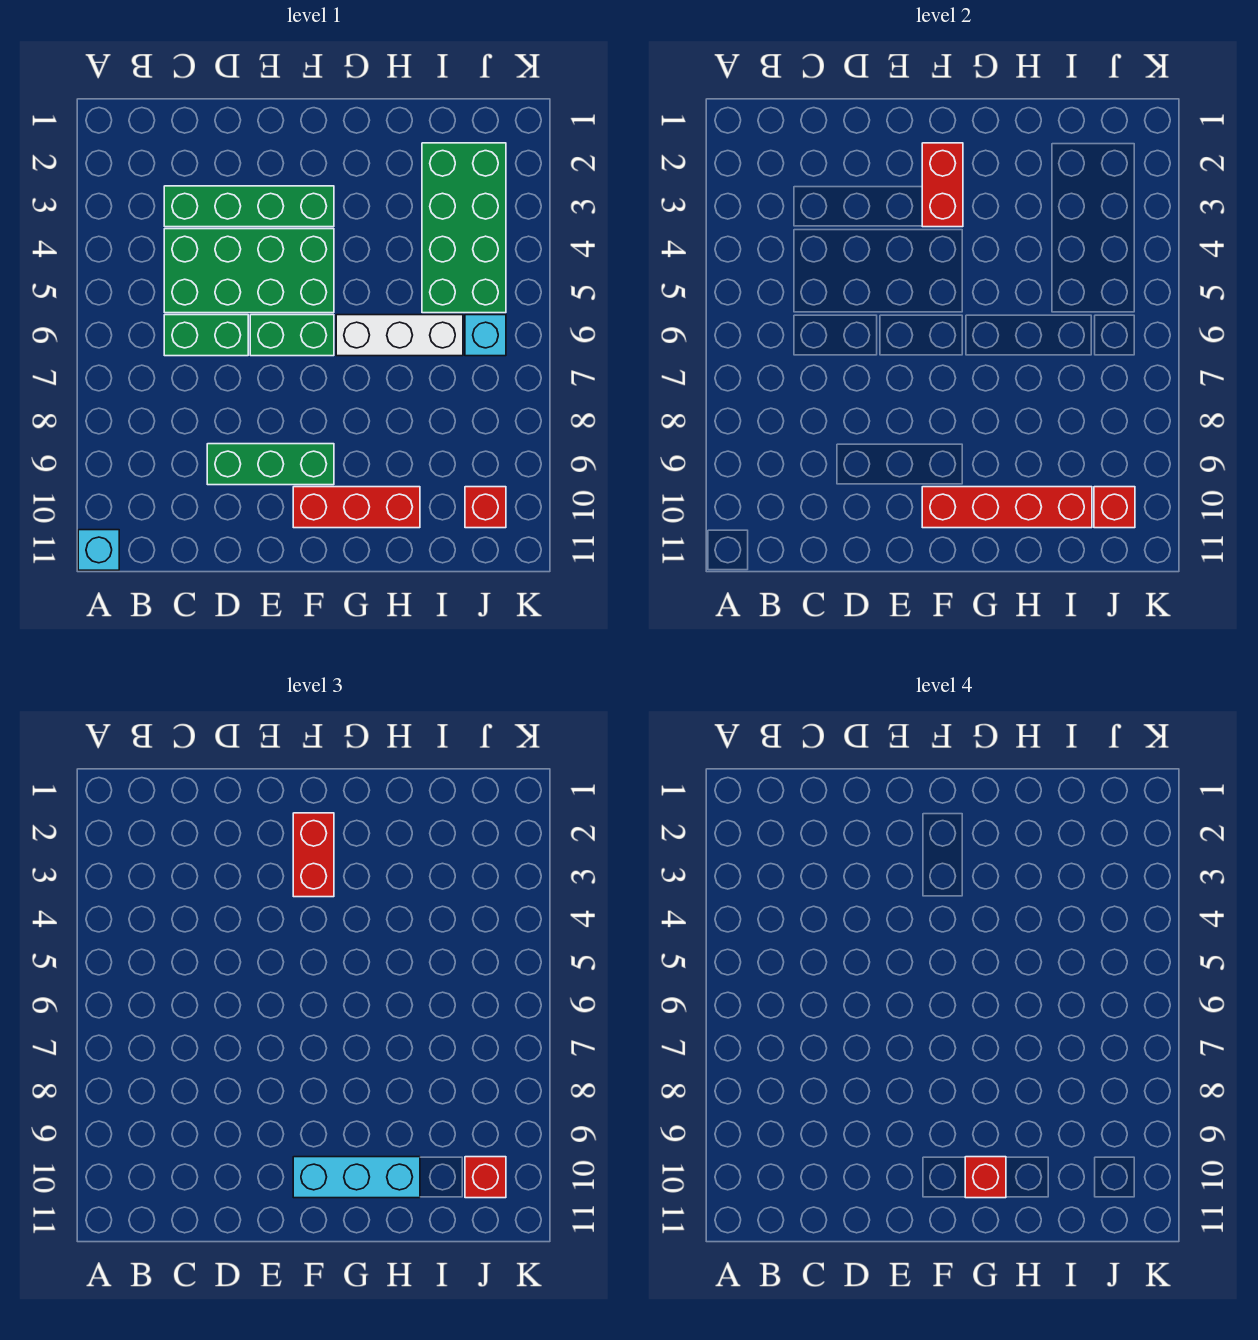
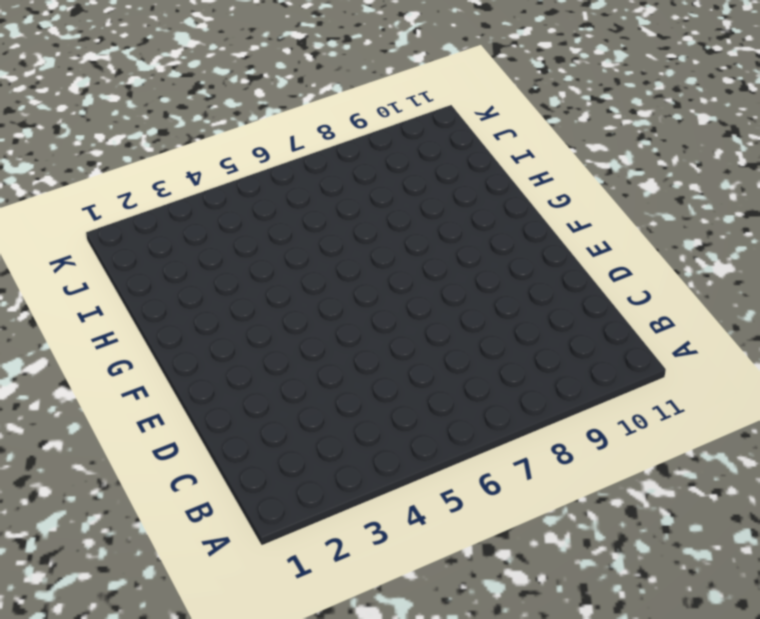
none -> cyan 1x1 brick [78,530,119,570]
none -> green 1x4 brick [164,186,334,227]
none -> green 2x4 brick [164,229,334,313]

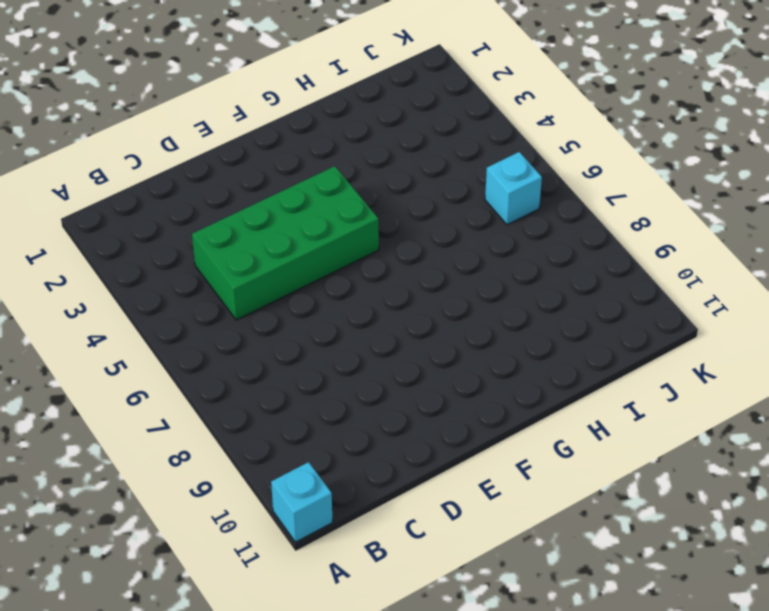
none -> green 1x4 brick [164,186,334,227]
none -> green 1x2 brick [164,315,248,356]
none -> green 1x3 brick [207,444,334,485]

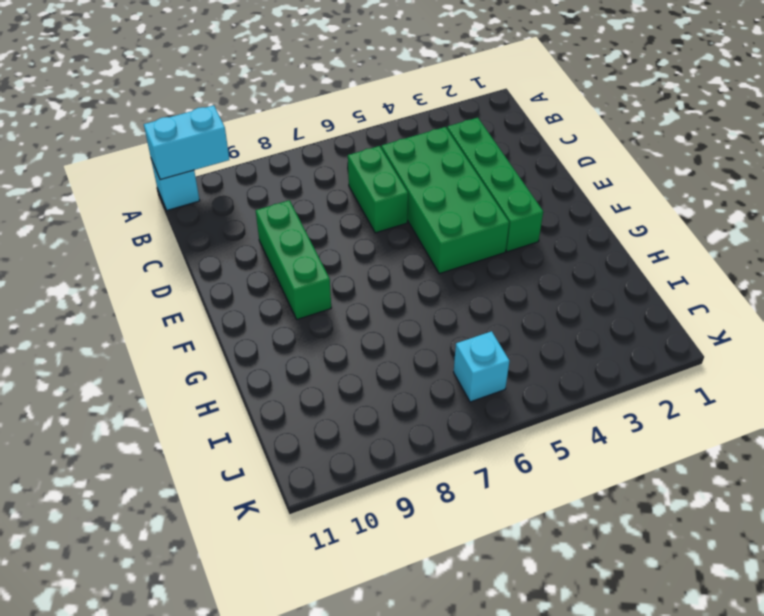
cyan 1x2 brick [144,105,229,180] -> none
none -> green 1x2 brick [250,315,334,356]
none -> red 1x3 brick [293,487,420,528]
none -> white 1x3 brick [336,315,463,356]

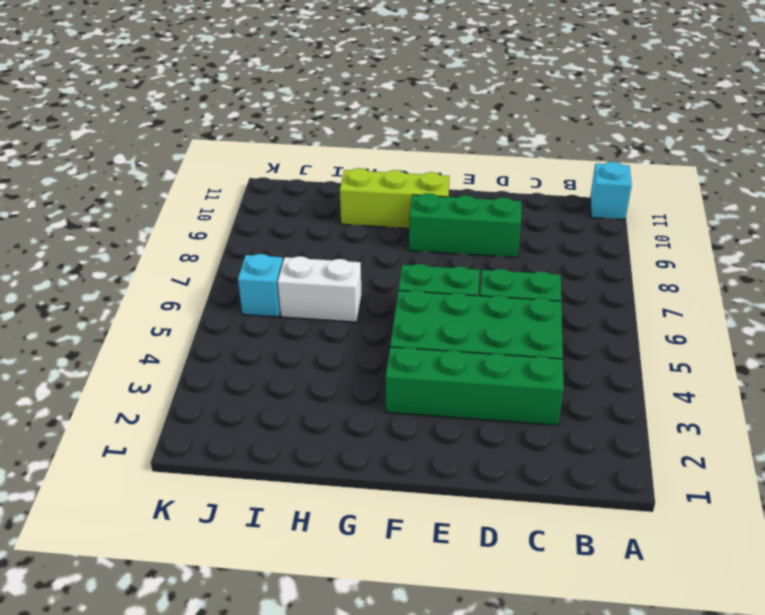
lime 1x3 brick [340,168,450,228] -> red 1x3 brick [293,487,420,528]
white 1x2 brick [278,256,362,322] -> white 1x3 brick [336,315,463,356]
none -> green 2x4 brick [422,143,506,313]
none -> red 1x1 brick [465,487,506,528]
none -> red 1x2 brick [922,143,963,227]

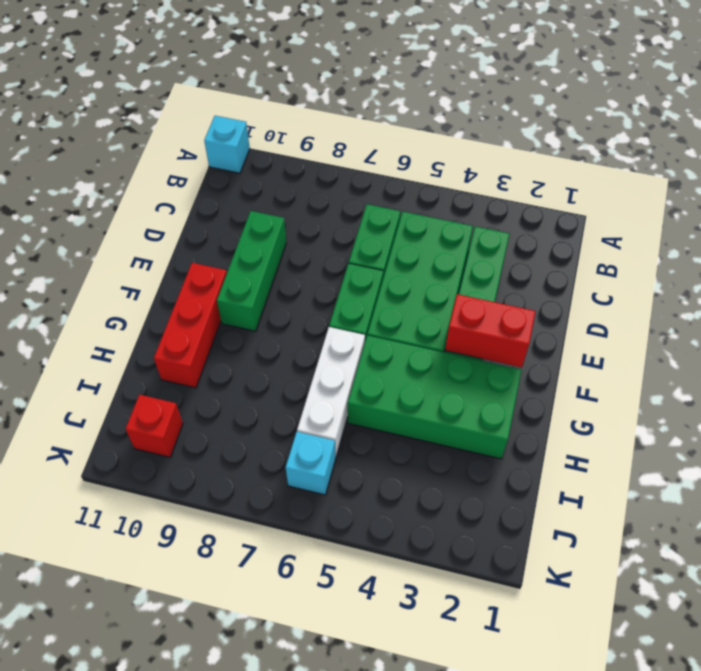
green 2x4 brick [348,335,522,459] -> green 2x4 brick moved to [422,143,506,313]
none -> red 1x4 brick [922,487,1092,528]
none -> red 1x1 brick [1094,487,1135,528]
none -> red 1x2 brick [293,813,334,897]

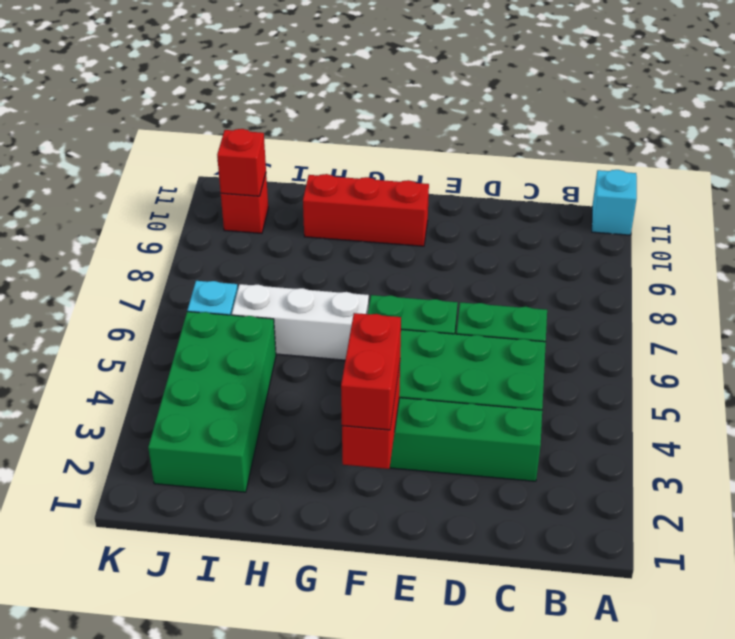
none -> green 1x3 brick [207,444,334,485]
none -> red 1x4 brick [922,487,1092,528]
none -> cyan 1x3 brick [293,1157,420,1198]

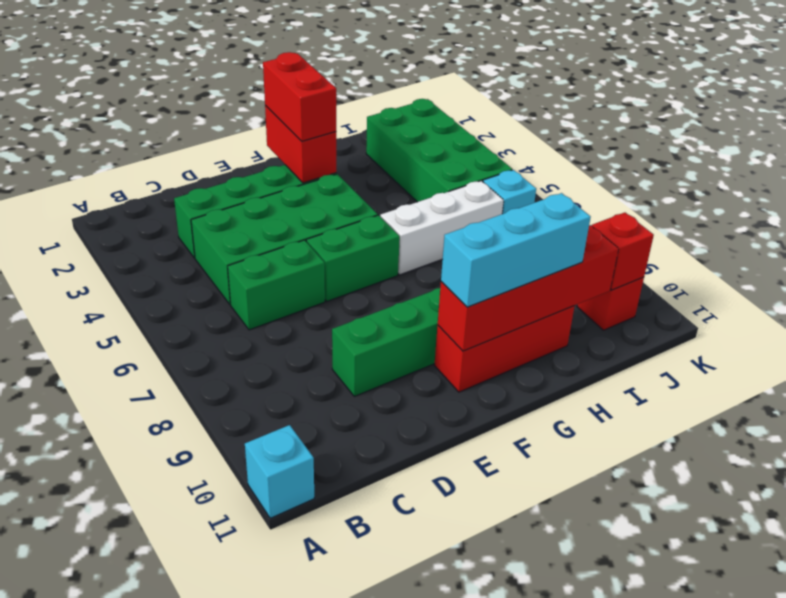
none -> red 1x1 brick [465,1157,506,1198]
none -> red 1x1 brick [965,1157,1006,1198]

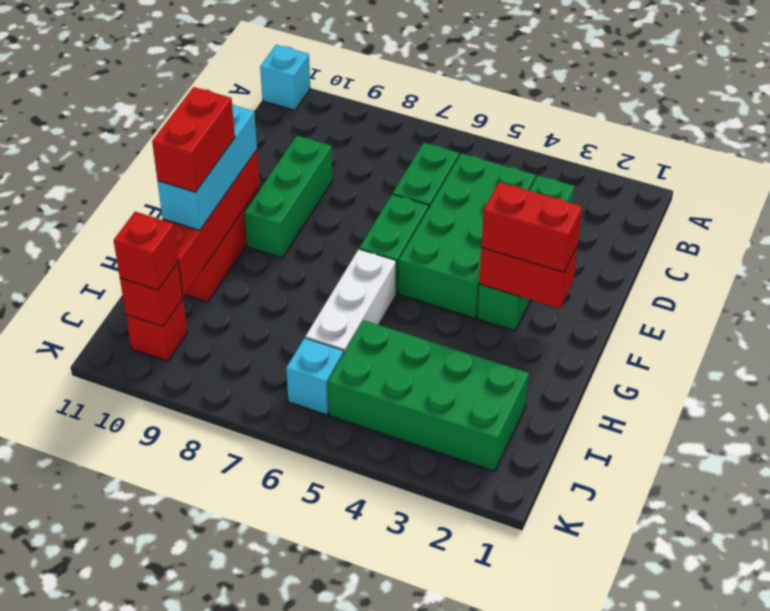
red 1x2 brick [152,87,235,192] -> red 1x1 brick [965,1157,1006,1198]

